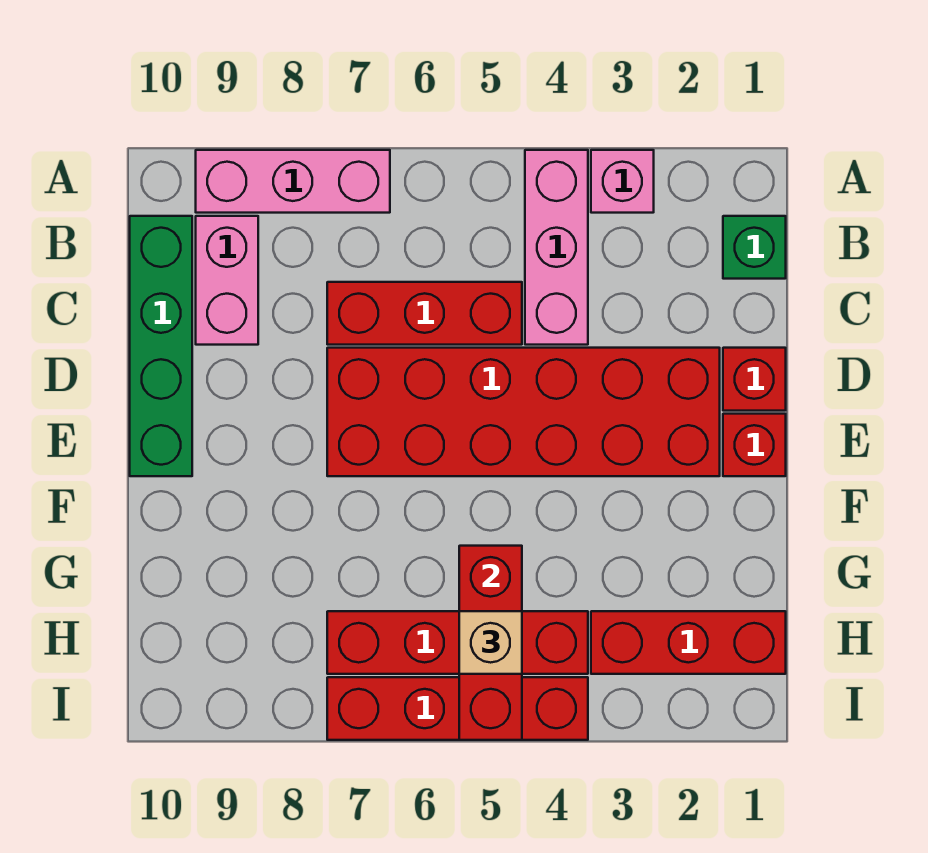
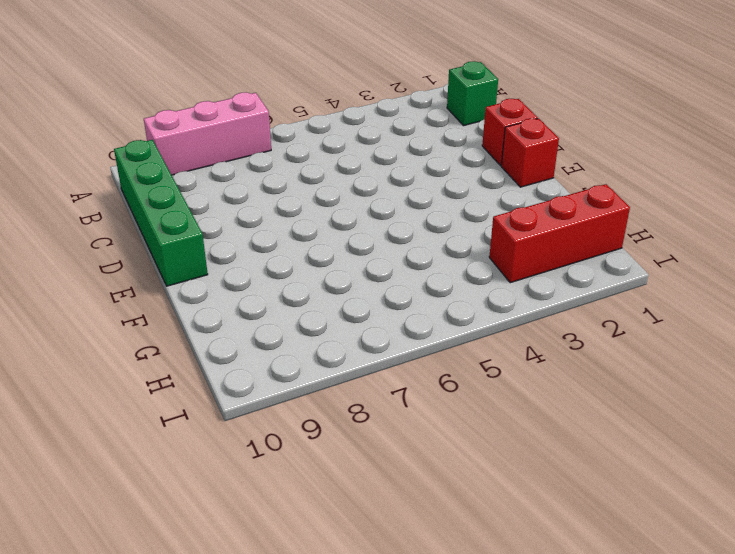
none -> pink 1x1 brick [591,150,654,213]
none -> pink 1x3 brick [525,150,588,345]
none -> pink 1x2 brick [196,216,258,345]

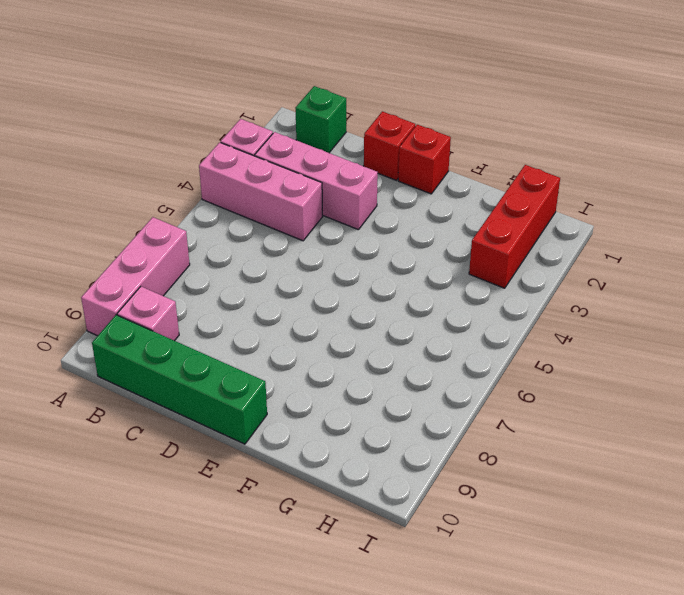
pink 1x3 brick [255,132,378,230] -> red 2x6 brick [327,348,720,476]
pink 1x1 brick [117,287,179,341] -> pink 1x2 brick [196,216,258,345]
none -> red 1x3 brick [327,282,522,345]
none -> red 1x4 brick [327,611,588,674]
none -> red 1x4 brick [327,677,588,740]

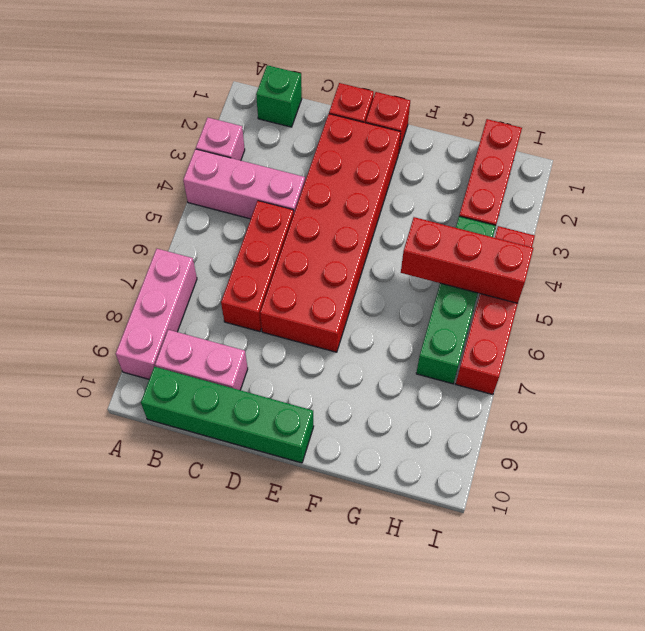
green 1x4 brick [416,216,496,384] -> red 1x4 brick [327,611,588,674]
none -> tan 1x1 brick [459,611,522,674]

